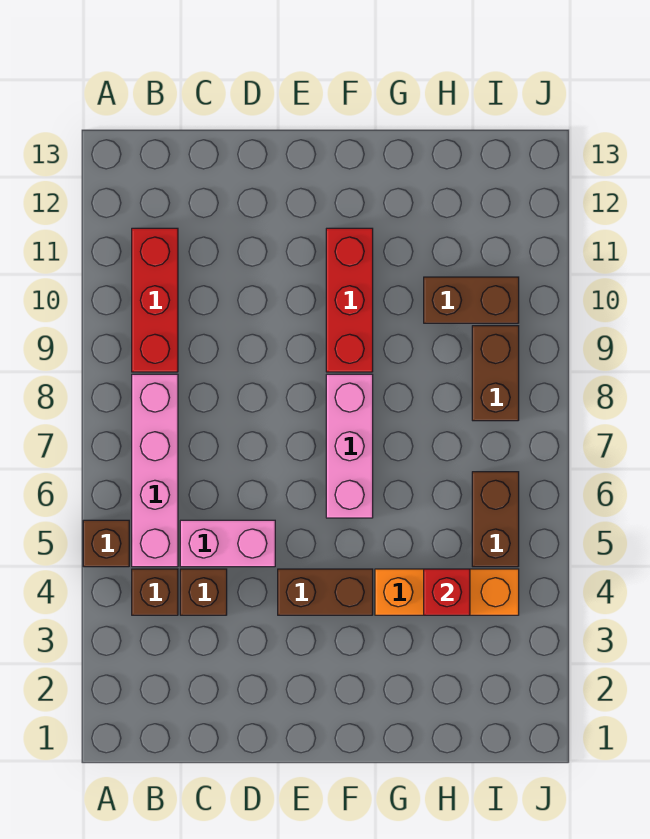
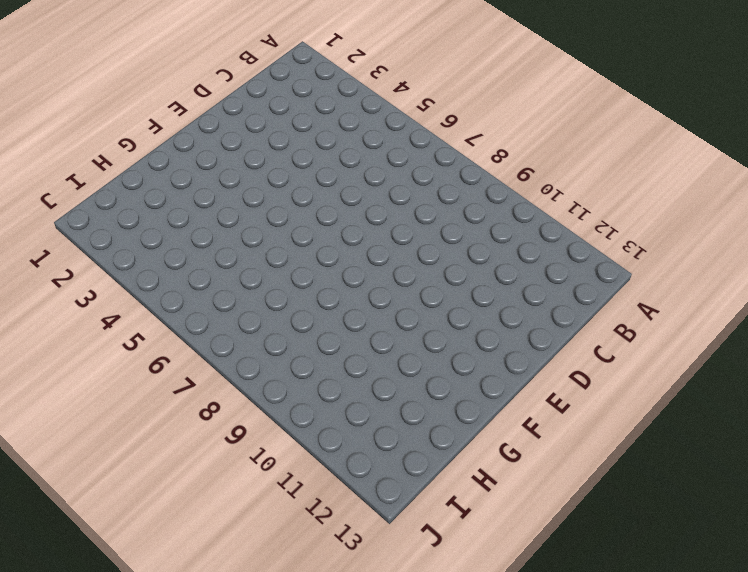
none -> brown 1x1 brick [83,520,129,567]
none -> brown 1x1 brick [132,569,178,615]
none -> pink 1x4 brick [132,374,178,567]

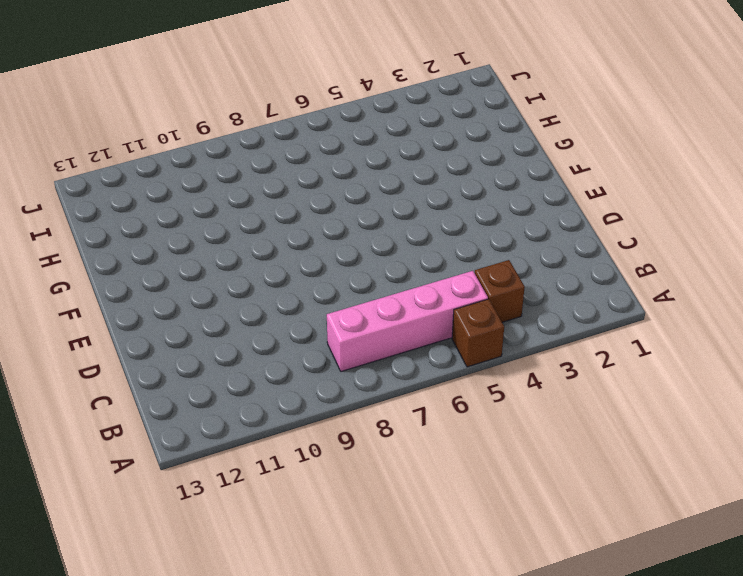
none -> red 1x3 brick [132,228,178,372]
none -> brown 1x1 brick [180,569,227,615]
none -> pink 1x2 brick [180,520,275,567]

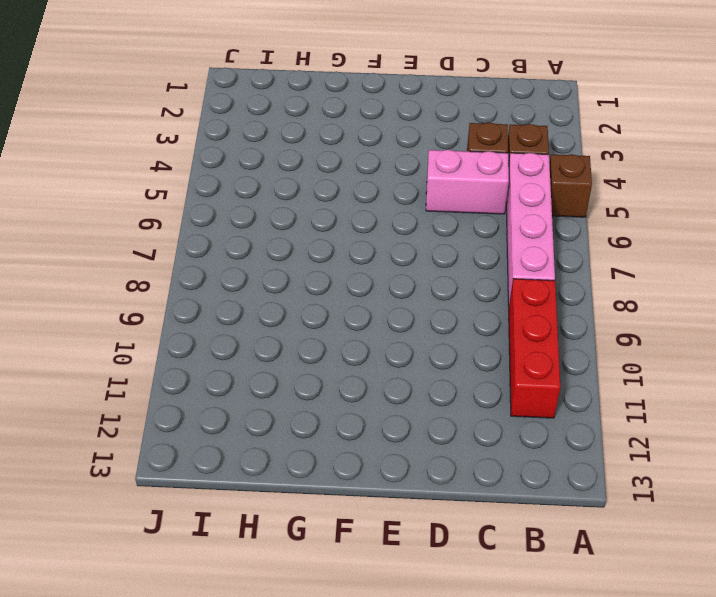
none -> brown 1x2 brick [278,569,373,615]
none -> pink 1x3 brick [326,374,373,518]
none -> red 1x3 brick [326,228,373,372]

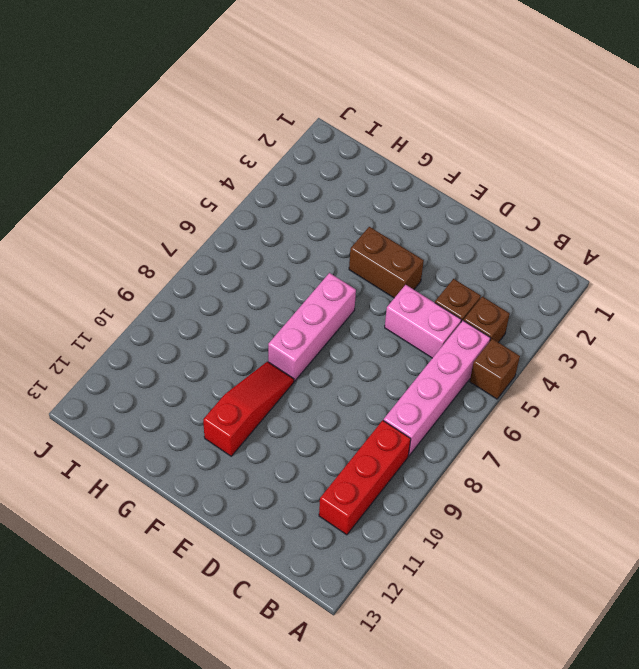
red 1x3 slope [203,362,294,456] -> red 1x3 brick [326,228,373,372]
none -> orange 1x3 brick [375,569,519,615]
none -> brown 1x2 brick [424,277,519,323]
none -> brown 1x2 brick [472,472,519,567]

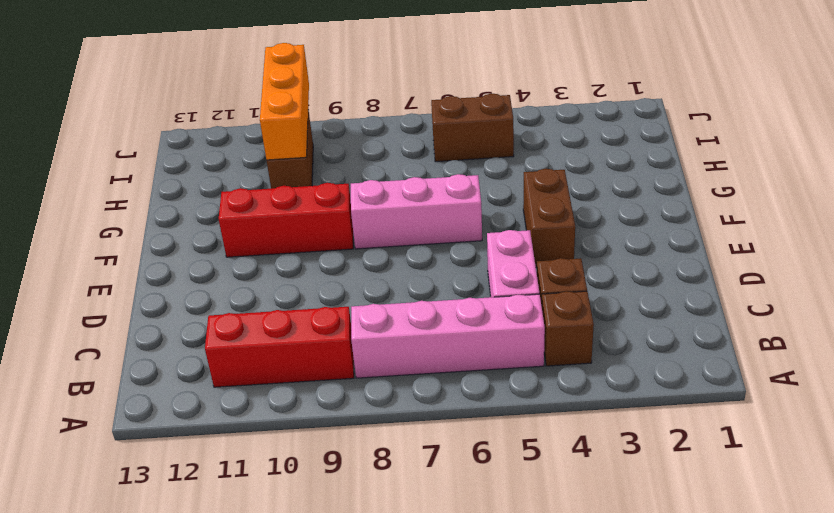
orange 1x3 brick [260,43,309,160] -> orange 1x3 brick moved to [375,569,519,615]
none -> brown 1x1 brick [83,520,129,567]
none -> brown 1x2 brick [472,326,519,421]
none -> red 1x1 brick [424,569,470,615]

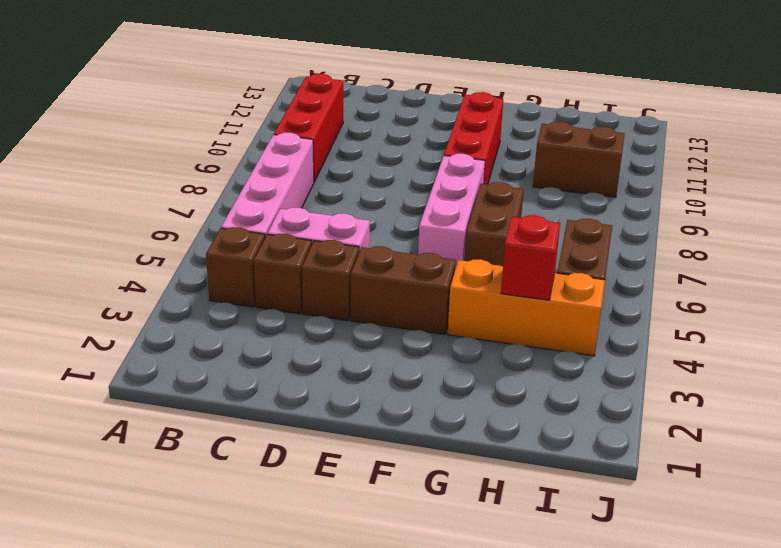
brown 1x1 brick [302,240,359,321] -> brown 1x1 brick moved to [83,520,129,567]
brown 1x2 brick [465,182,524,266] -> brown 1x2 brick moved to [472,326,519,421]

